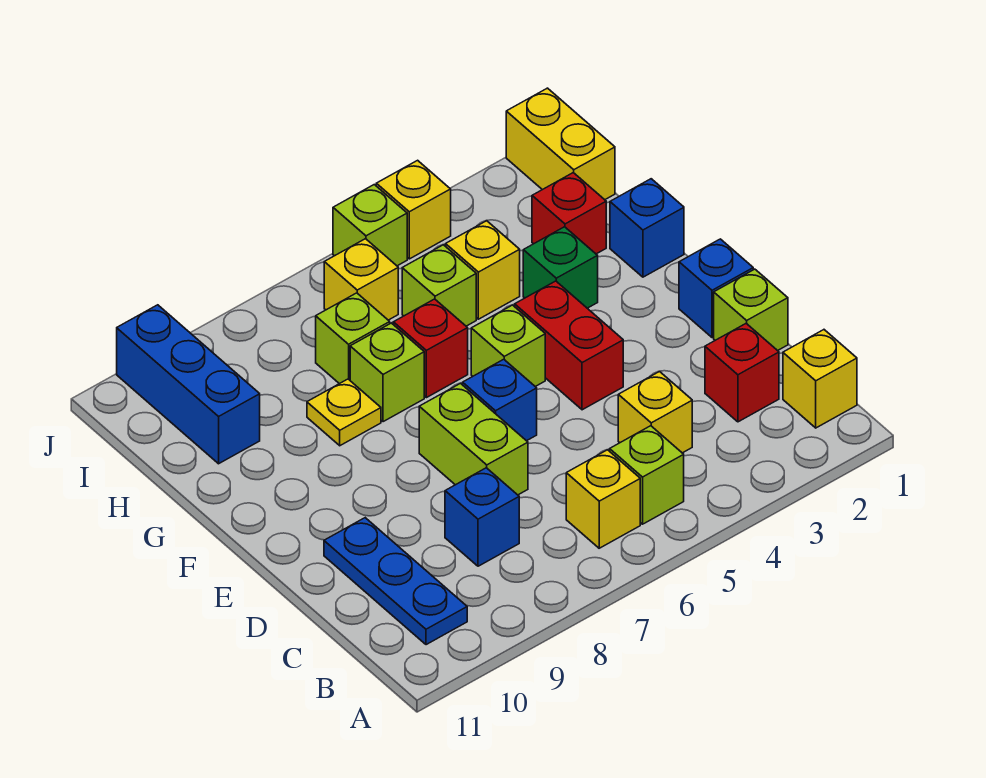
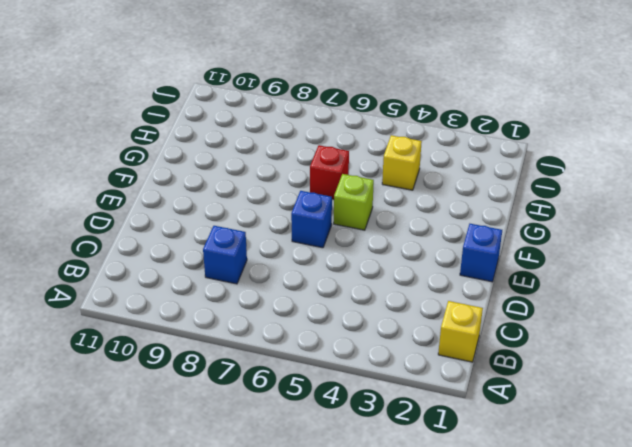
none -> lime 1x1 brick [610,426,684,524]
none -> yellow 1x1 brick [566,450,640,548]
none -> blue 1x3 plate [324,518,467,645]

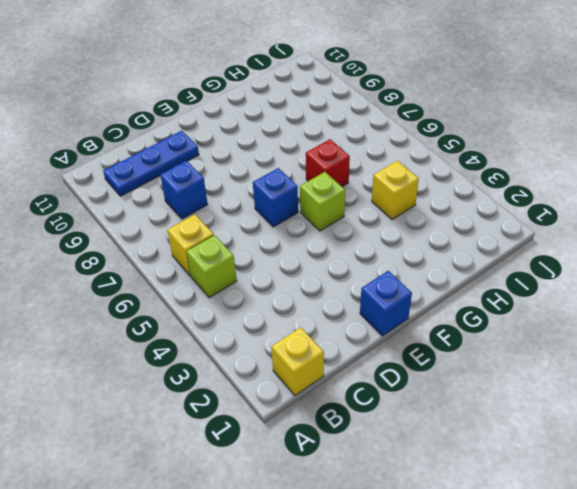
none -> red 1x1 brick [705,323,779,422]
none -> yellow 1x1 brick [618,371,692,453]
none -> lime 1x1 brick [714,269,788,351]

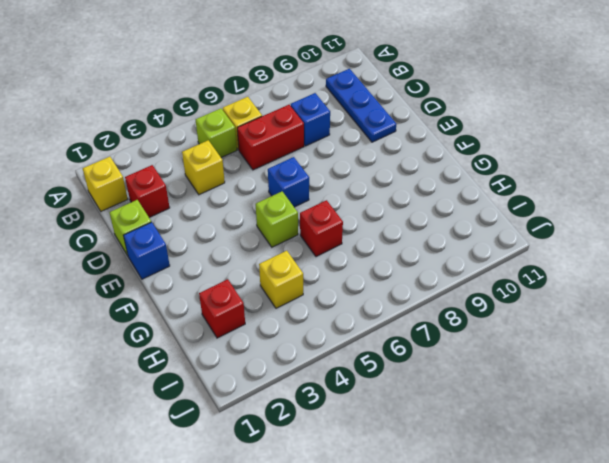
red 1x2 brick [237,105,304,170] -> red 1x2 brick turned to [515,281,623,410]
none -> lime 1x2 brick [419,383,528,495]
none -> blue 1x1 brick [610,179,684,277]
none -> green 1x1 brick [523,227,598,308]

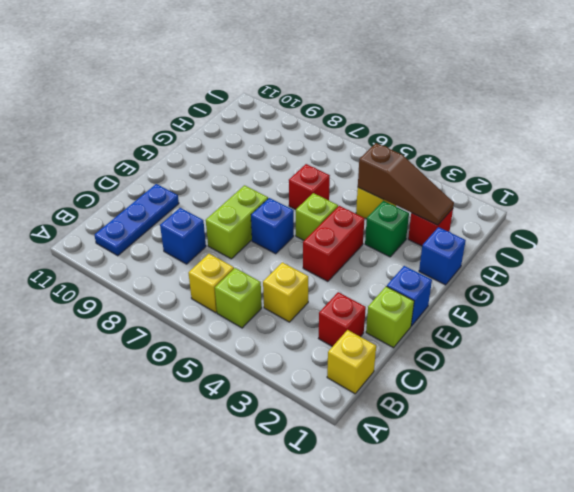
brown 1x3 slope [358,143,454,225] -> none
none -> lime 1x1 brick [350,323,424,422]
none -> yellow 1x1 plate [307,379,381,446]
none -> lime 1x1 brick [402,245,476,326]

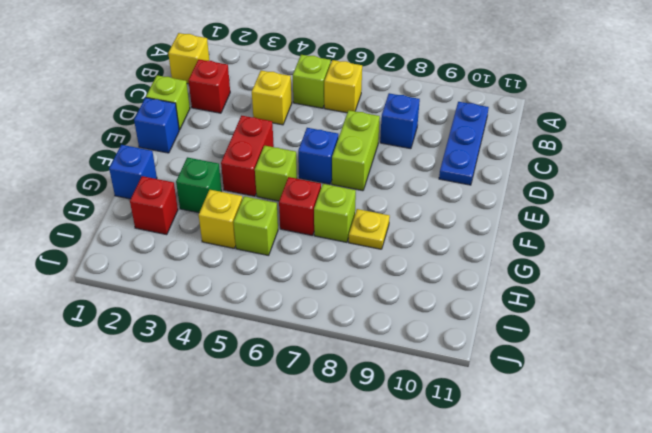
none -> lime 1x1 brick [316,293,390,384]
none -> blue 1x3 brick [117,305,260,464]
none -> yellow 1x2 brick [506,88,615,200]

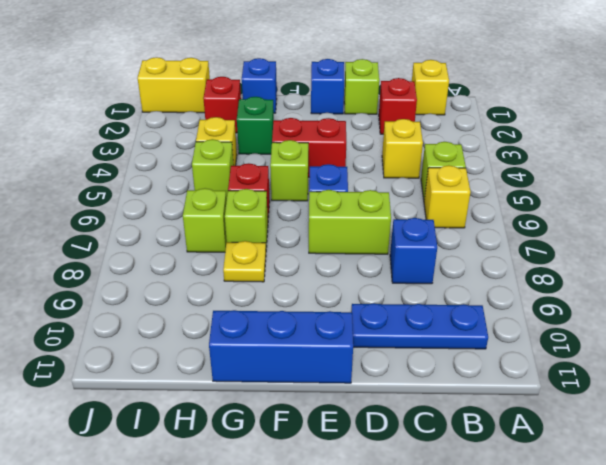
blue 1x3 brick [209,310,353,383] -> blue 1x3 brick moved to [117,305,260,464]
none -> yellow 1x1 brick [324,239,398,320]
none -> yellow 1x1 brick [376,160,451,259]
none -> lime 1x1 brick [333,185,407,266]

